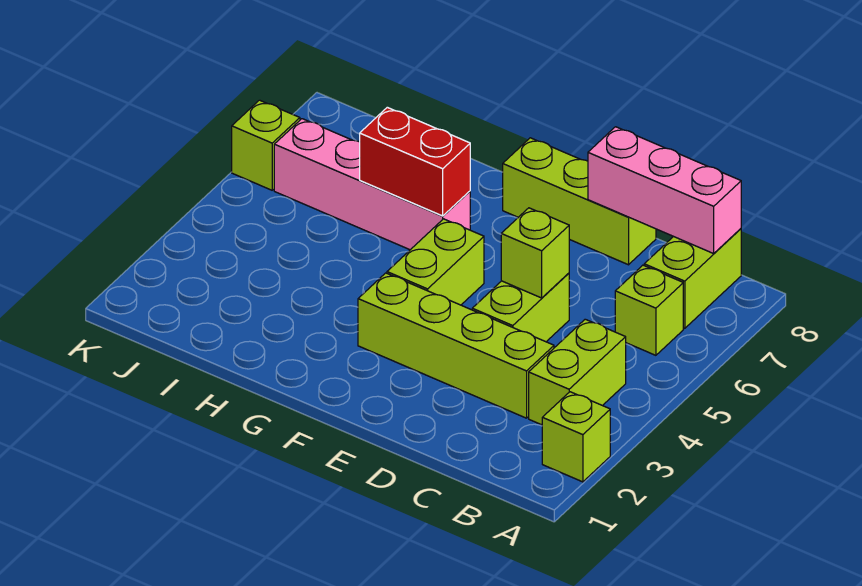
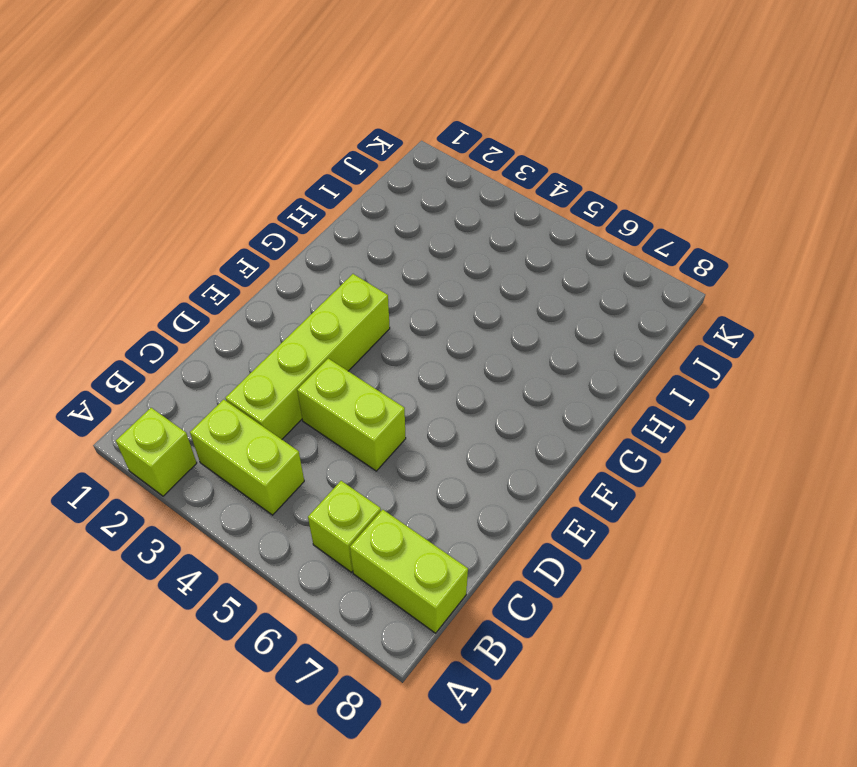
none -> lime 1x3 brick [503,138,656,265]
none -> lime 1x2 brick [387,219,484,305]
none -> pink 1x4 brick [274,119,470,250]

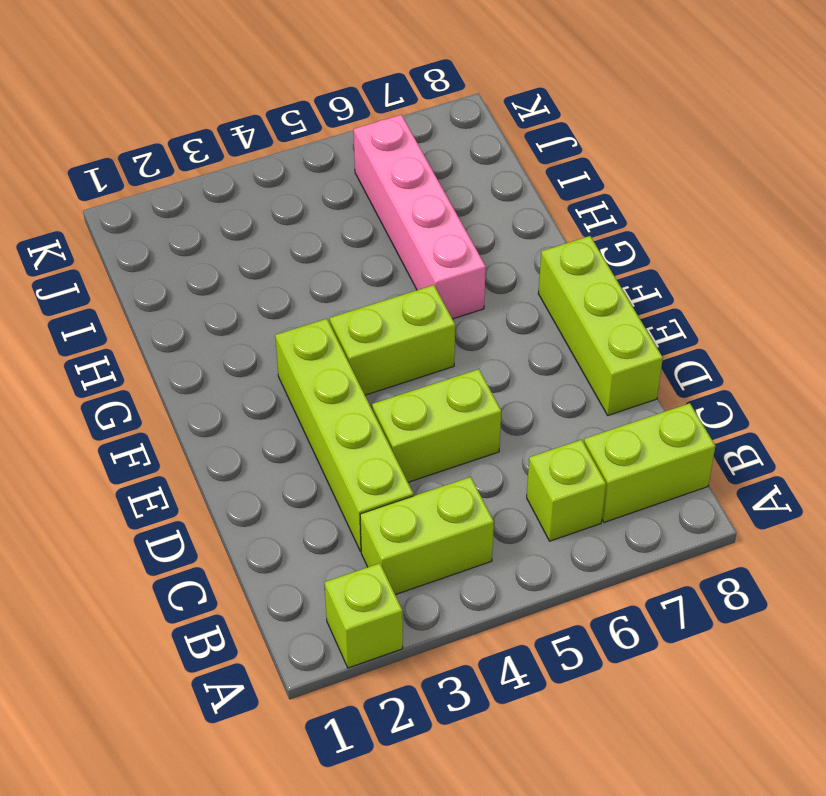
none -> lime 1x1 brick [232,100,300,190]
none -> pink 1x3 brick [588,127,741,254]
none -> lime 1x1 brick [501,208,569,298]

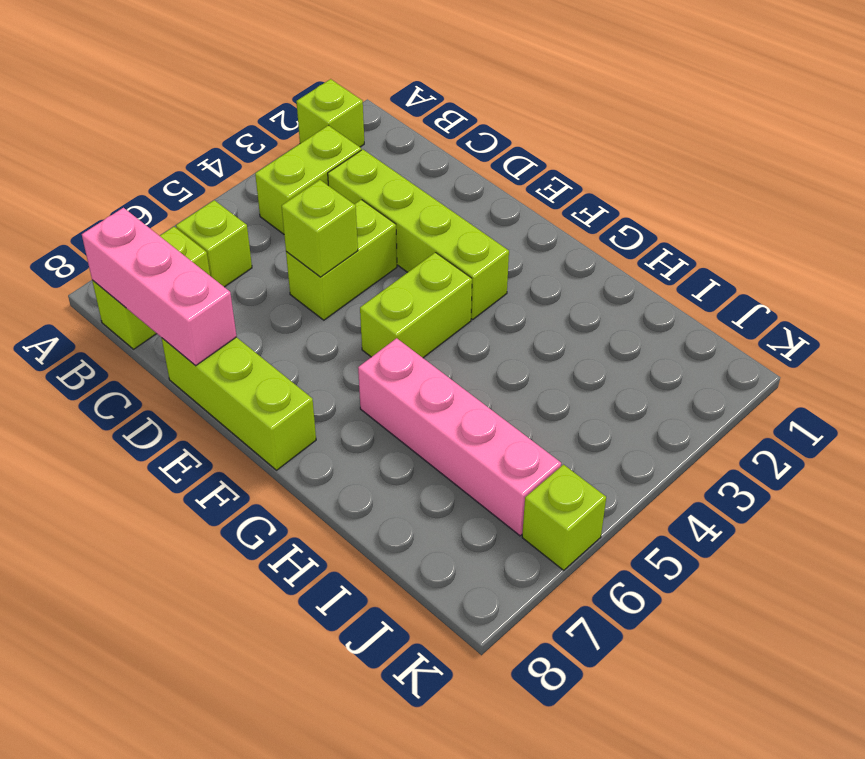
none -> red 1x2 brick [360,107,470,216]

